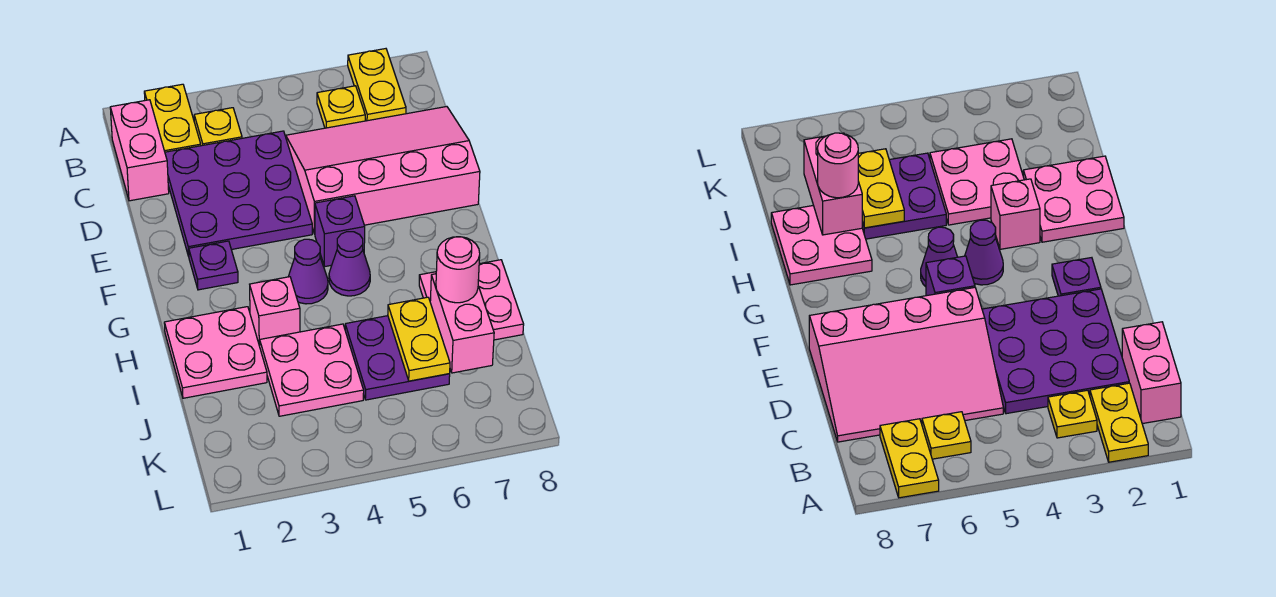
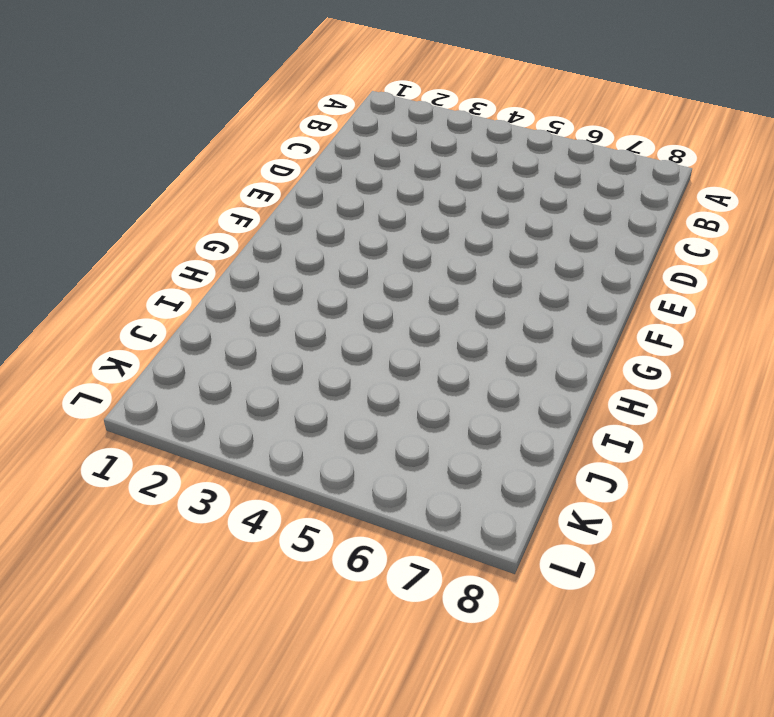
none -> yellow 1x2 plate [144,84,201,152]
none -> yellow 1x2 plate [348,49,406,121]
none -> pink 1x2 brick [110,100,169,201]

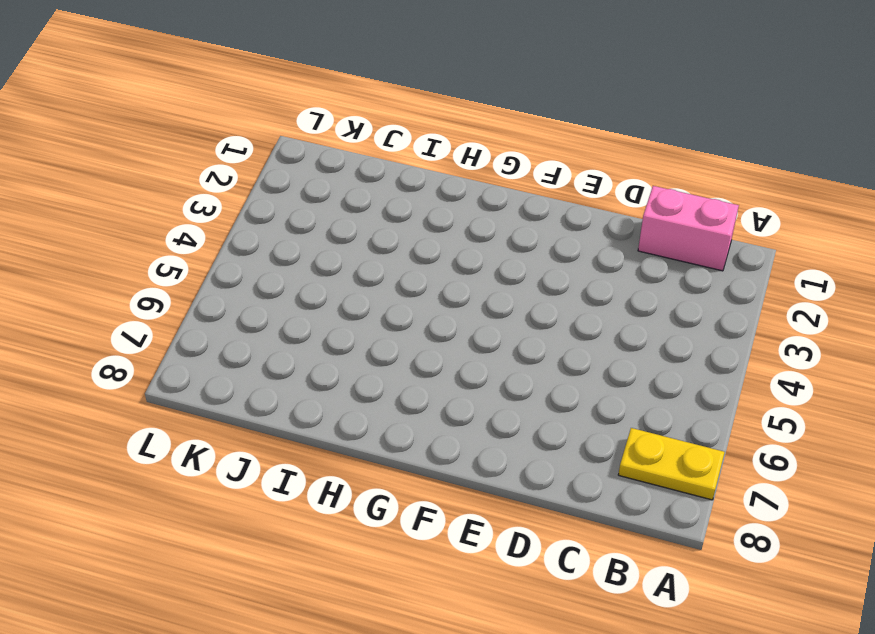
none -> yellow 1x2 plate [144,84,201,152]
none -> yellow 1x1 plate [194,108,242,146]
none -> yellow 1x1 plate [317,86,365,128]

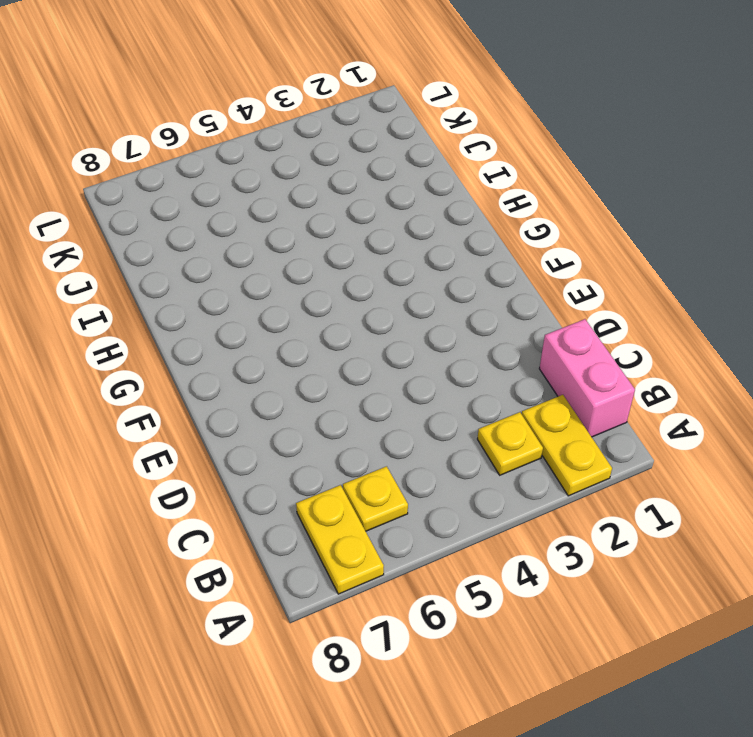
none -> purple 3x3 plate [165,131,312,256]
none -> pink 3x4 slope [286,107,480,234]
none -> purple 1x1 plate [189,241,238,290]

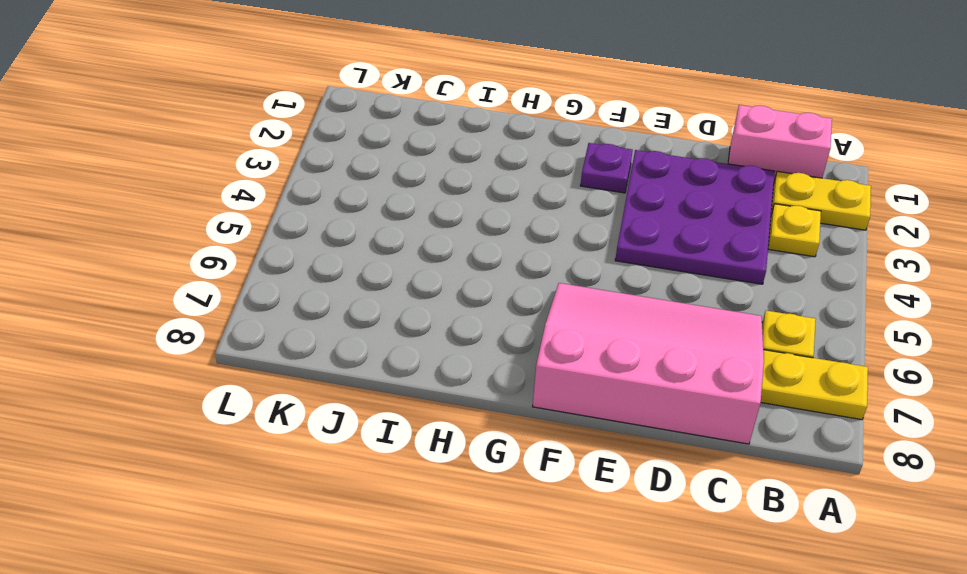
pink 3x4 slope [533,283,764,444] -> pink 3x4 slope turned to [286,107,480,234]
none -> purple 1x1 brick [315,196,365,266]
none -> purple 1x1 cone [288,239,328,304]
none -> purple 1x1 cone [329,232,370,296]

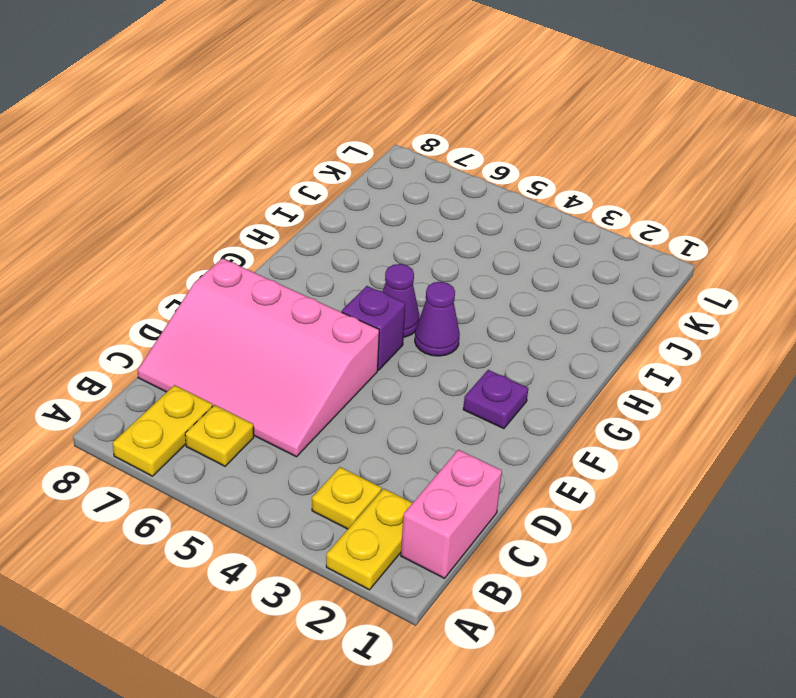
none -> purple 3x3 plate [165,131,312,256]
none -> pink 2x2 plate [164,307,267,398]
none -> pink 1x1 brick [250,277,300,346]

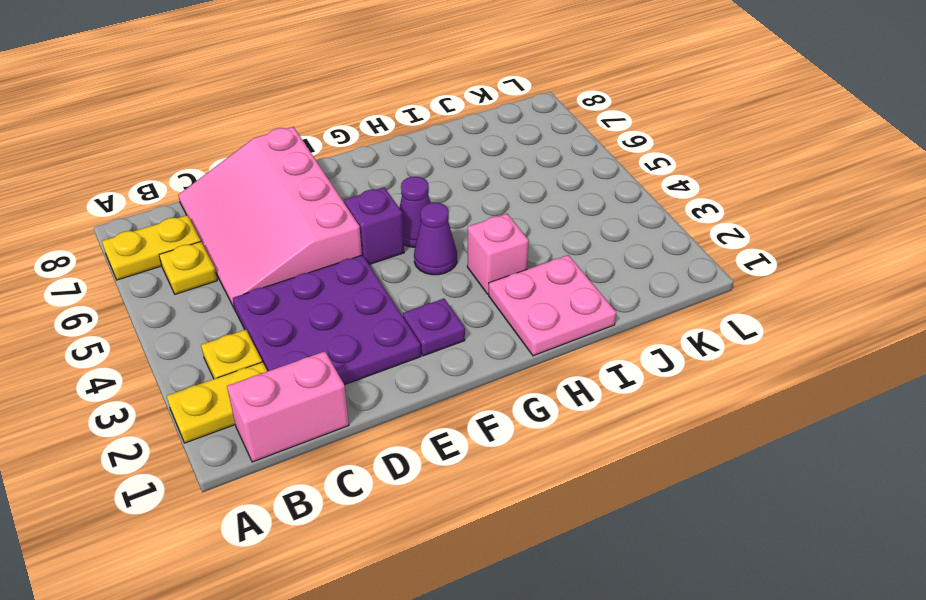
none -> pink 2x2 plate [419,260,524,340]
none -> pink 2x2 plate [260,324,364,416]
none -> purple 2x2 plate [345,316,450,400]

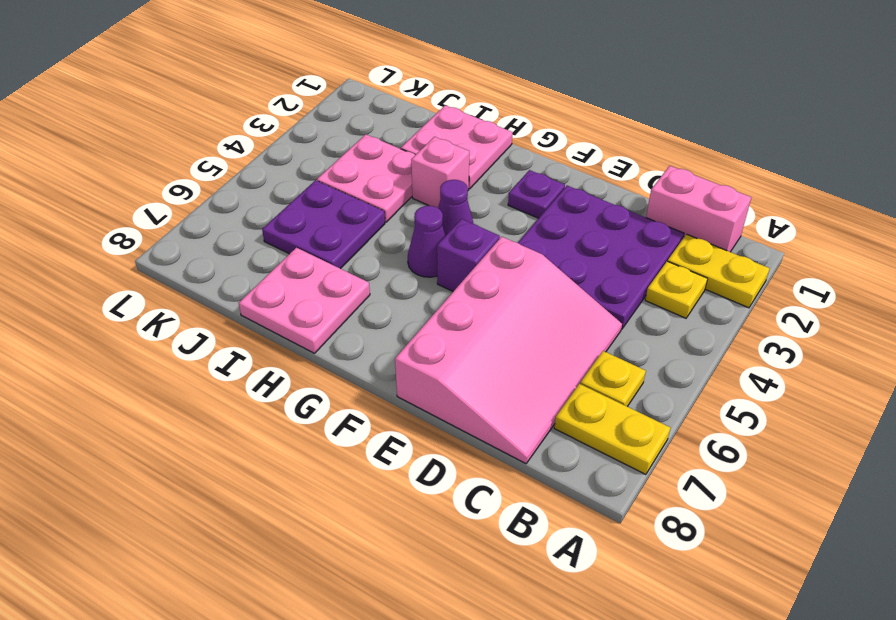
none -> yellow 1x2 plate [388,297,450,381]
none -> pink 1x2 brick [430,274,494,373]
none -> pink 1x1 round brick [436,237,480,303]

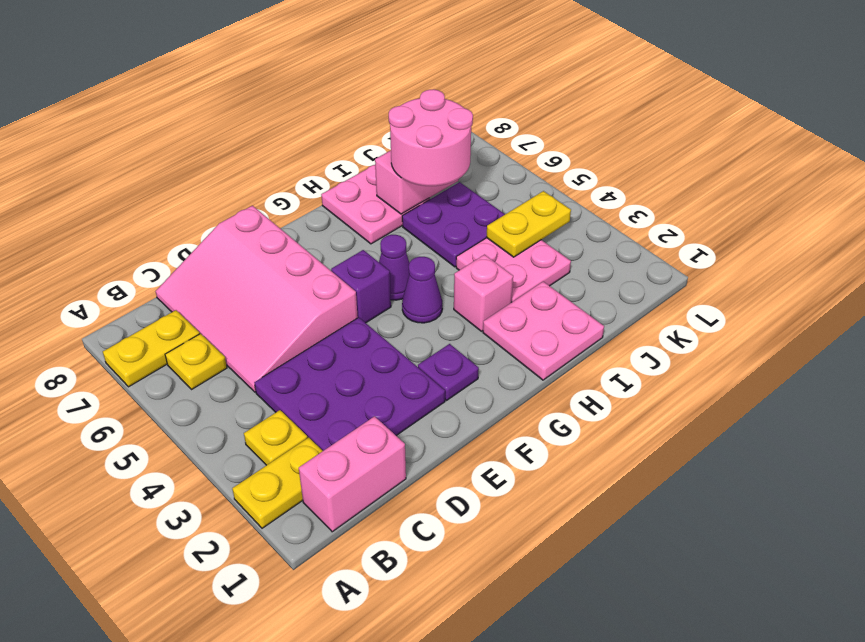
pink 2x2 round brick [389,89,473,186] -> pink 1x1 round brick [436,237,480,303]
yellow 1x2 plate [486,191,571,257] -> yellow 1x2 plate moved to [388,297,450,381]

